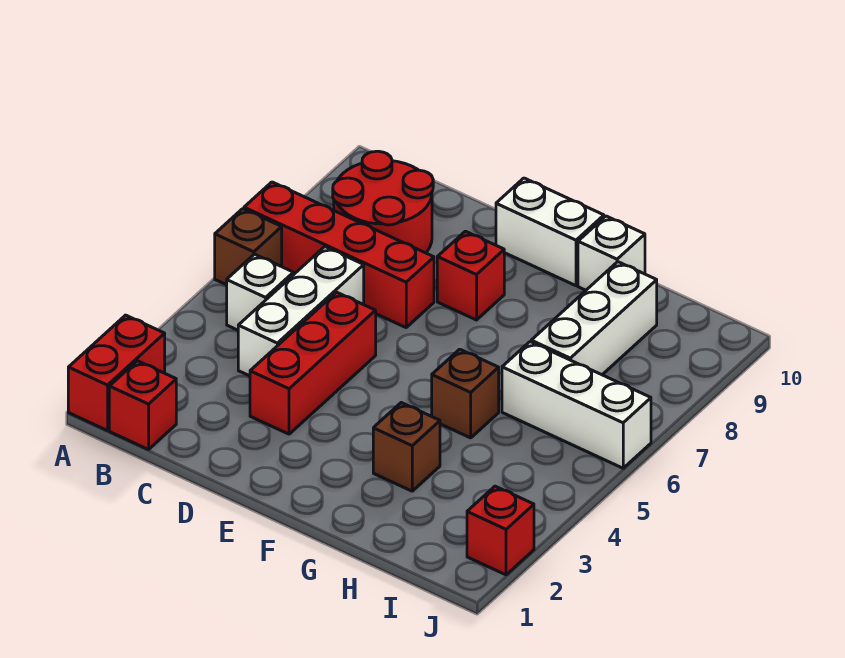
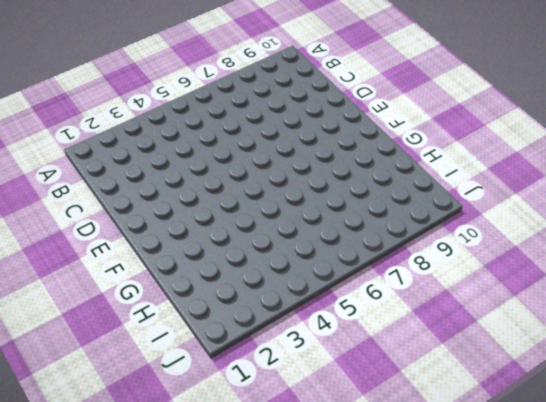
none -> red 1x2 brick [68,315,165,431]
none -> brown 1x1 brick [215,209,282,285]
none -> red 1x4 brick [244,182,434,327]

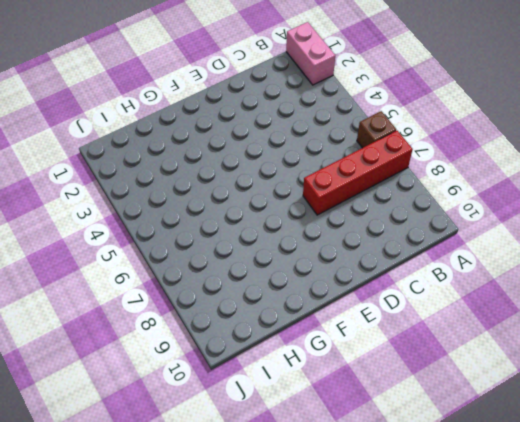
pink 1x2 brick [286,22,335,85] -> red 1x2 brick [68,315,165,431]
none -> red 1x1 brick [109,361,176,450]
none -> white 1x1 brick [227,254,293,330]
none -> red 2x2 round brick [333,151,433,253]

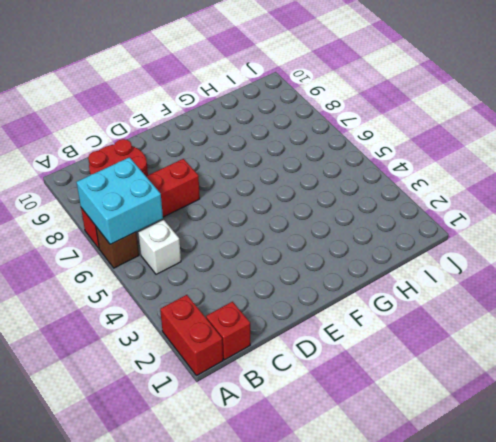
cyan 2x2 brick [76,157,163,244] -> none
none -> white 1x3 brick [238,247,364,376]
none -> red 1x3 brick [250,292,376,434]
none -> red 1x1 brick [437,231,504,320]

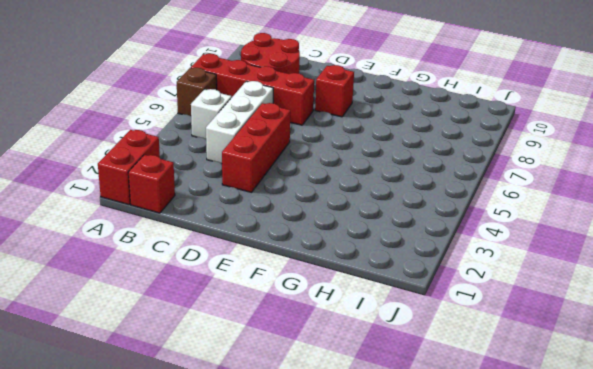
none -> white 1x2 brick [496,178,604,286]
none -> brown 1x1 brick [373,403,440,491]
none -> brown 1x1 brick [432,349,499,438]

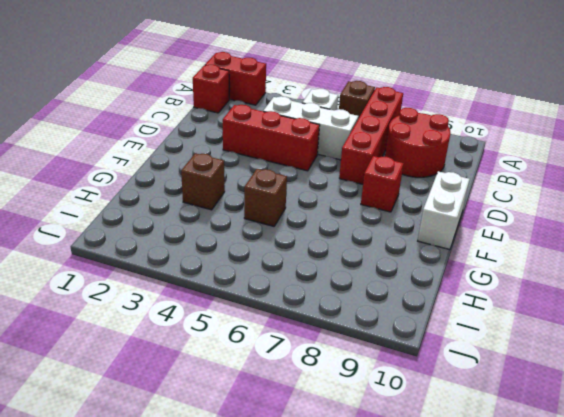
none -> white 1x1 brick [578,216,645,290]
none -> white 1x3 brick [502,342,651,468]
none -> white 1x3 brick [531,262,657,375]

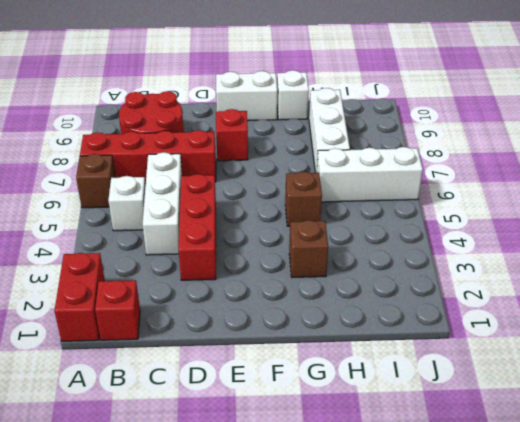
none -> red 1x1 brick [467,486,534,575]

